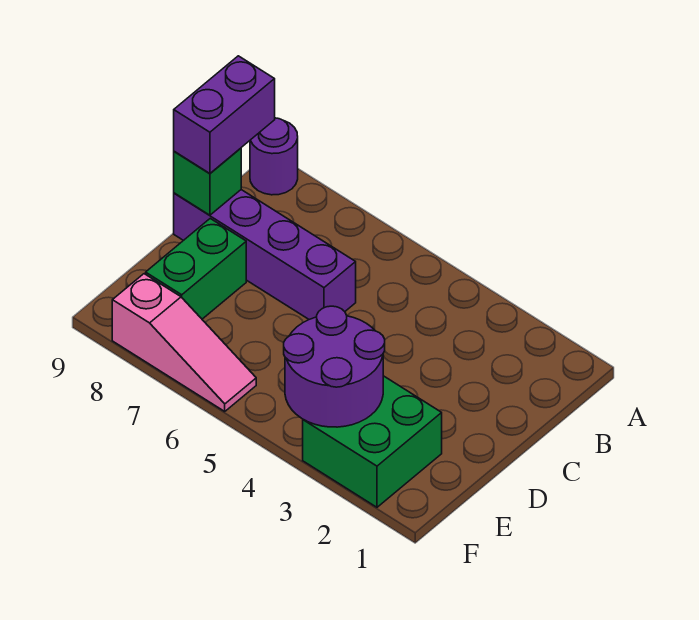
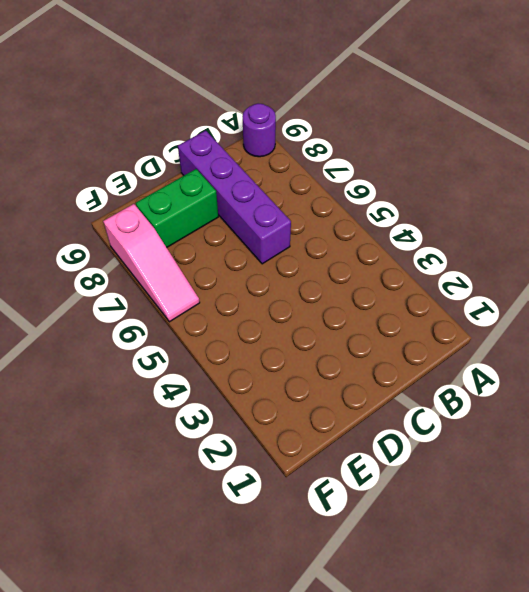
none -> green 2x2 brick [303,376,442,507]
none -> green 1x1 brick [174,148,241,215]

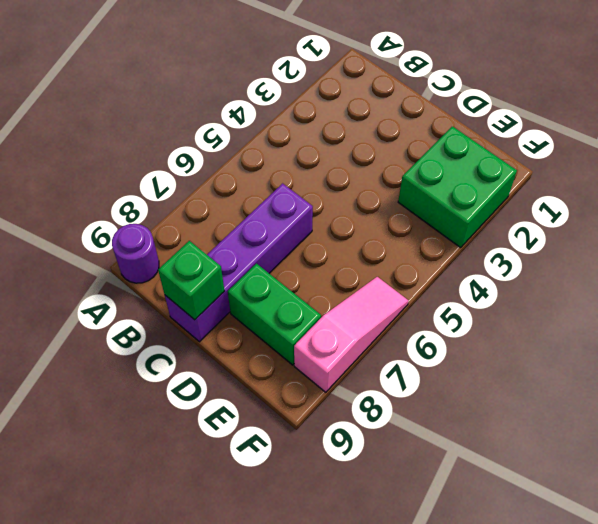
none -> purple 2x2 round brick [284,306,385,427]
none -> purple 1x2 brick [174,56,275,173]

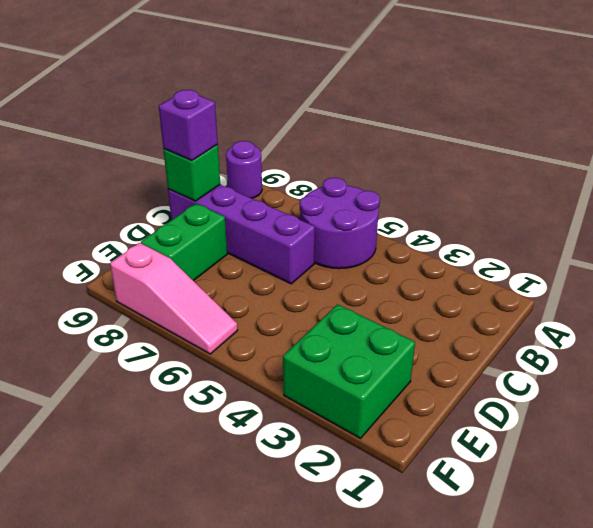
purple 2x2 round brick [300,178,380,269] -> purple 2x2 round brick moved to [284,306,385,427]
purple 1x1 brick [159,90,218,161] -> purple 1x2 brick [174,56,275,173]

